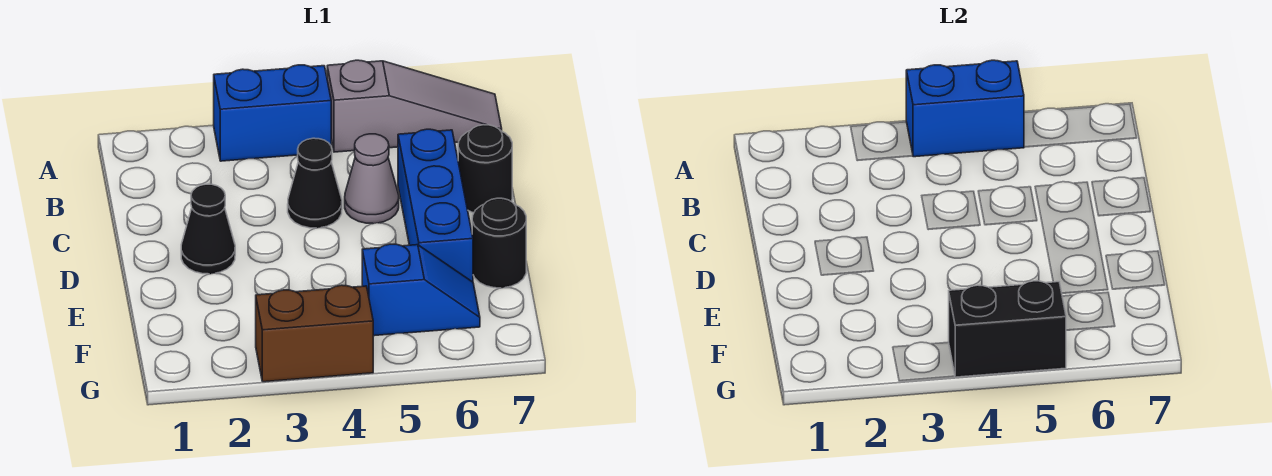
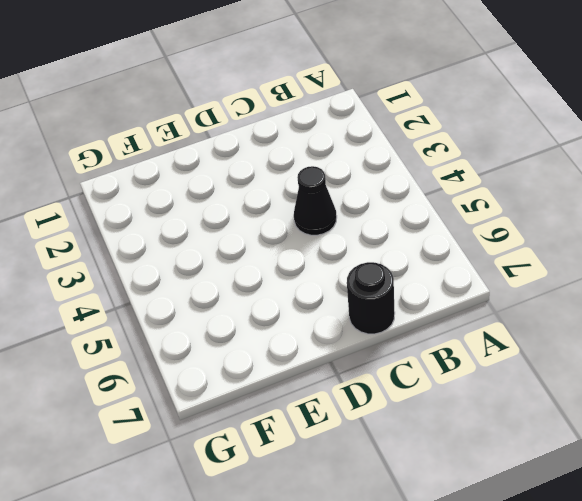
none -> blue 1x2 brick [214,65,331,161]
none -> grey 1x3 slope [327,60,502,152]
none -> grey 1x1 cone [345,134,399,224]

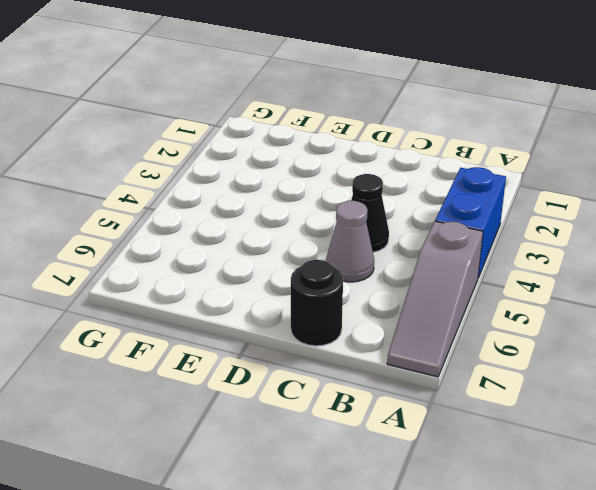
none -> blue 1x3 brick [398,129,473,282]
none -> black 1x1 cone [181,184,235,274]
none -> black 1x1 round brick [472,198,526,288]

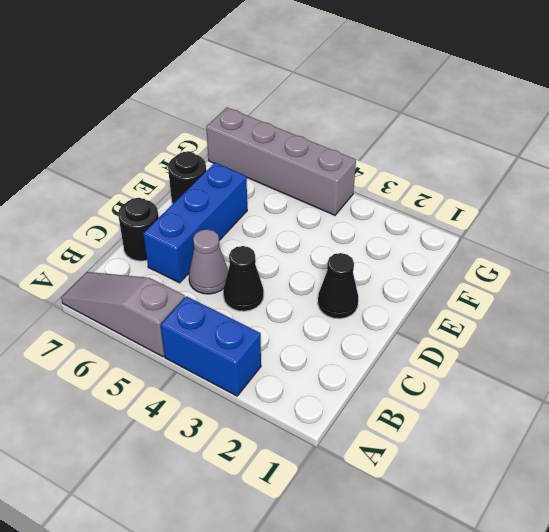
grey 1x4 brick [206,108,356,215] -> brown 1x2 brick [256,285,373,382]
none -> blue 1x2 slope [362,244,480,336]
none -> blue 1x2 brick [906,60,1024,157]
none -> black 1x2 brick [949,281,1066,377]

